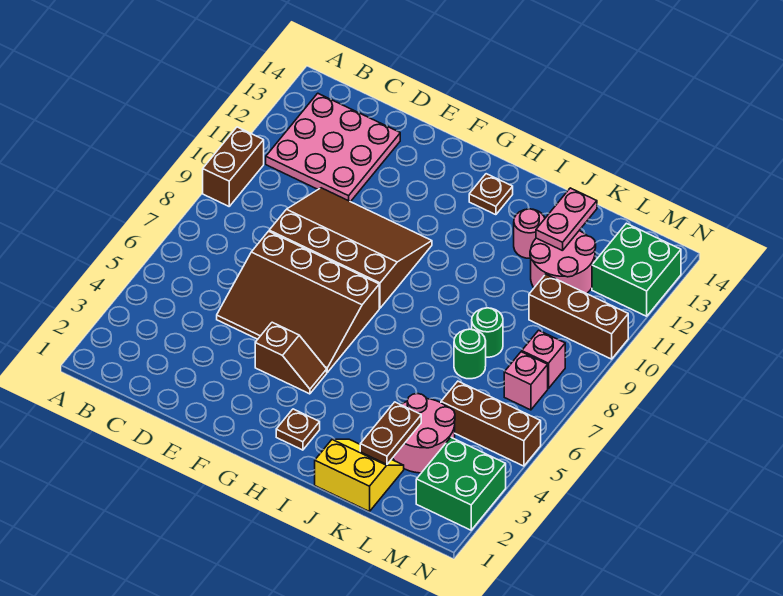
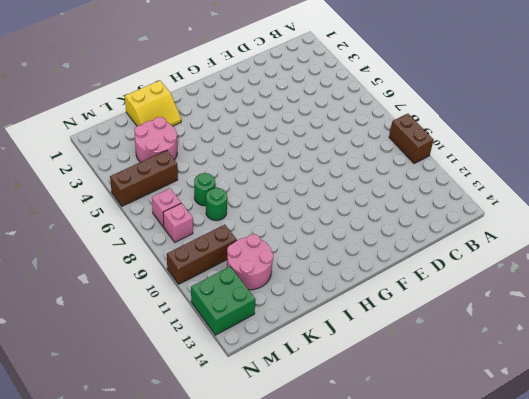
none -> pink 3x3 plate [266,93,400,202]
none -> brown 3x4 slope [217,231,379,372]
none -> brown 3x4 slope [269,188,432,308]

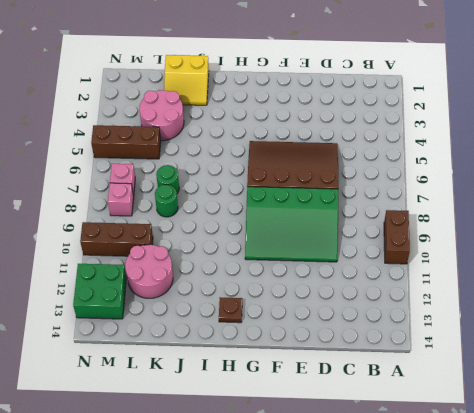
green 3x4 slope [245,187,338,262] -> brown 3x4 slope [269,188,432,308]
none -> pink 3x3 plate [266,93,400,202]
none -> brown 1x2 slope [255,322,327,394]
none -> brown 1x1 plate [276,409,320,450]

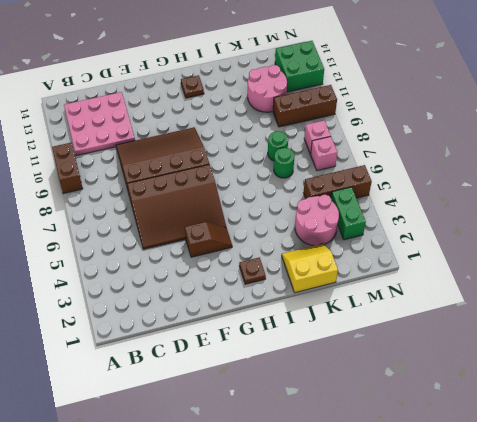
green 1x2 brick [331,187,366,240] -> green 2x2 brick [416,438,506,530]
none -> pink 1x1 round brick [514,209,545,258]
none -> brown 1x2 plate [360,402,421,464]
none -> pink 1x2 plate [536,188,597,251]

